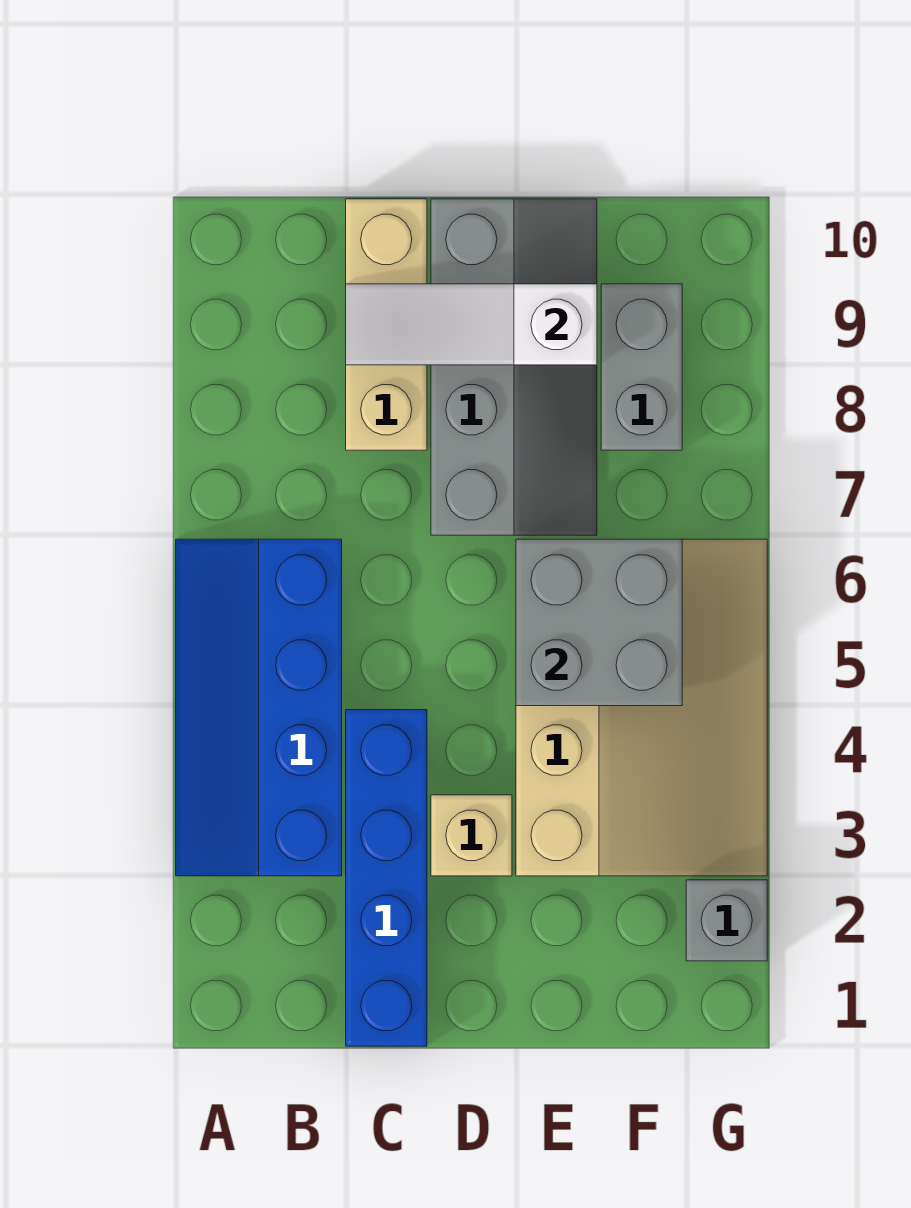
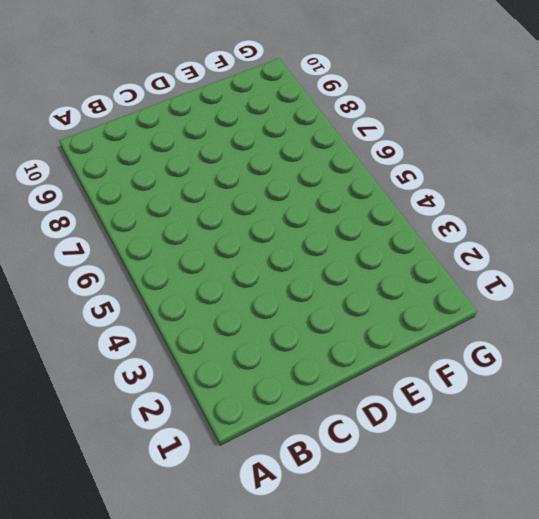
none -> blue 2x4 slope [176,539,342,876]
none -> blue 1x4 brick [346,710,427,1046]

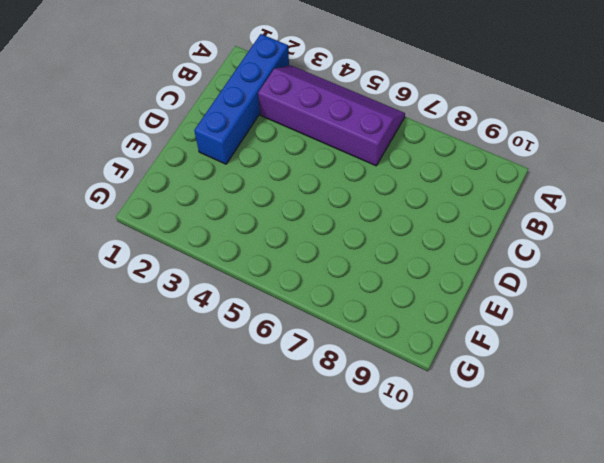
blue 1x4 brick [194,34,289,164] -> blue 1x4 brick turned to [346,710,427,1046]
purple 2x4 slope [258,65,405,166] -> blue 2x4 slope [176,539,342,876]
none -> tan 1x3 brick [346,199,427,450]
none -> tan 1x1 brick [431,795,512,876]

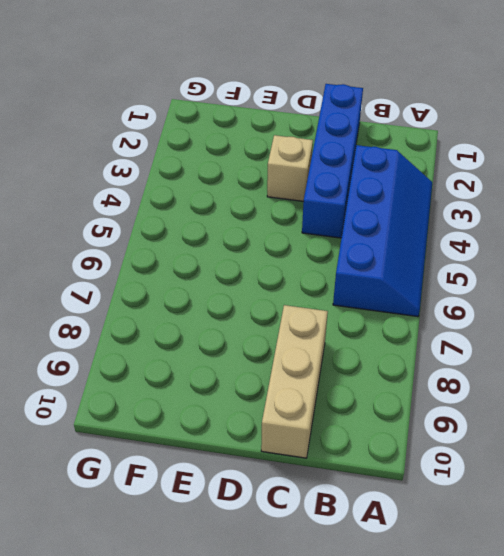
none -> grey 2x4 slope [431,199,597,535]
none -> tan 3x4 slope [516,539,767,876]

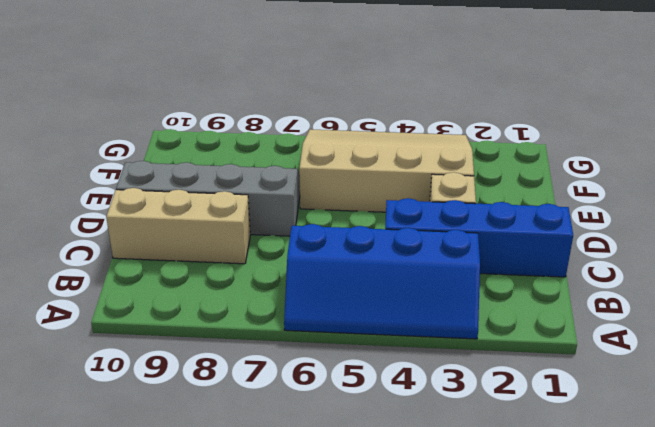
none -> grey 1x2 brick [601,284,682,450]
none -> grey 1x1 brick [686,880,767,961]

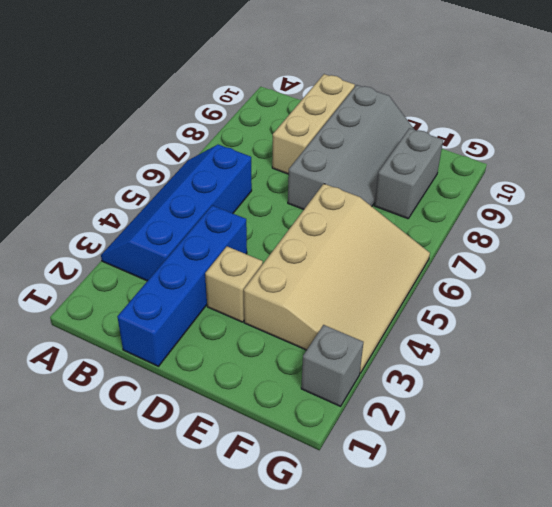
none -> white 1x3 slope [346,284,597,365]
none -> grey 2x2 brick [516,539,682,706]

